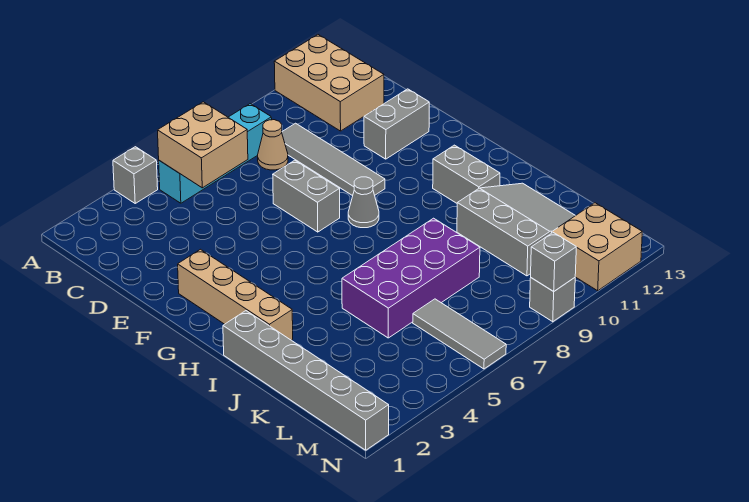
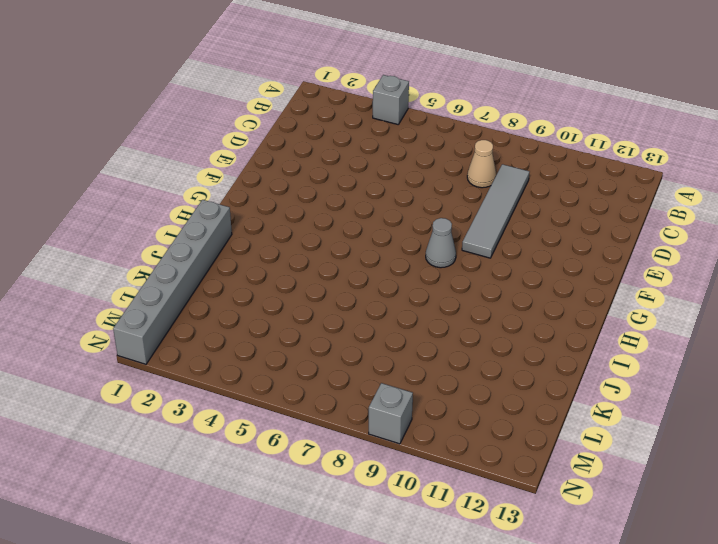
none -> tan 2x3 brick [274,35,384,131]
none -> cyan 1x4 brick [159,104,272,203]
none -> grey 1x2 brick [273,160,340,232]

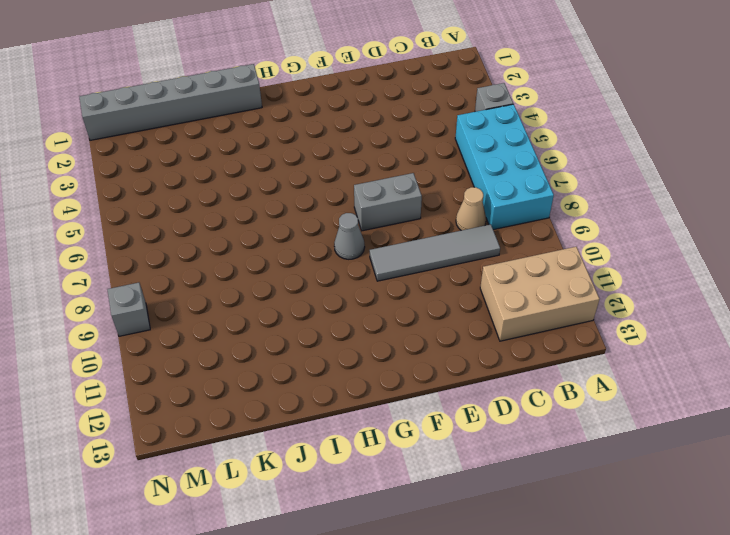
cyan 2x4 brick [455,104,554,230] -> cyan 1x4 brick [159,104,272,203]
none -> grey 1x2 brick [364,89,429,159]
none -> tan 1x4 brick [178,249,293,340]
none -> grey 1x2 brick [433,145,500,203]

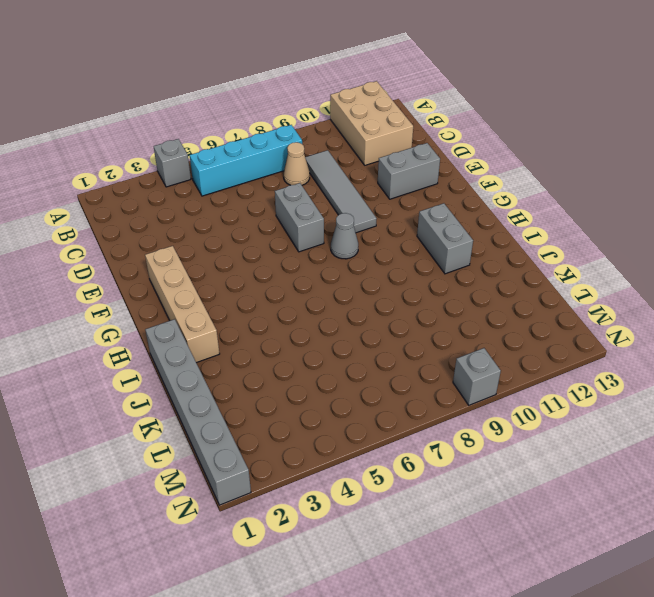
none -> purple 2x4 brick [342,218,480,338]
none -> grey 3x3 slope [457,183,575,276]
none -> grey 1x3 tile [413,299,506,369]

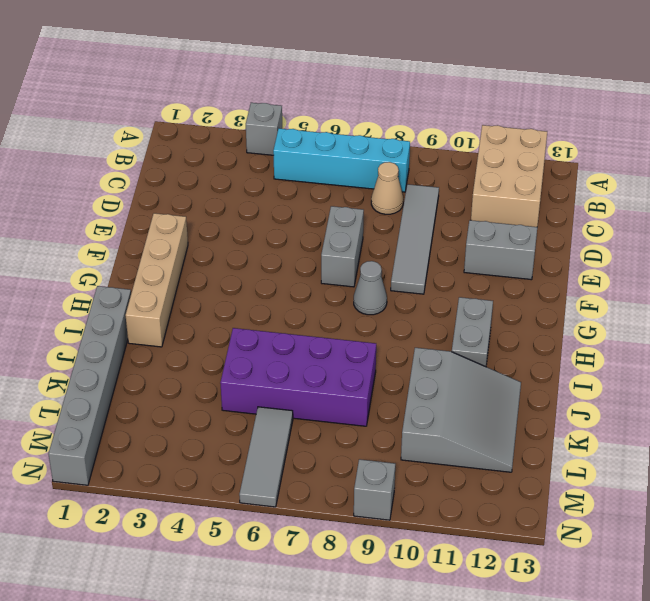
none -> tan 2x2 brick [552,203,642,291]
none -> tan 2x2 brick [158,102,248,188]
none -> grey 1x1 brick [531,233,576,291]

